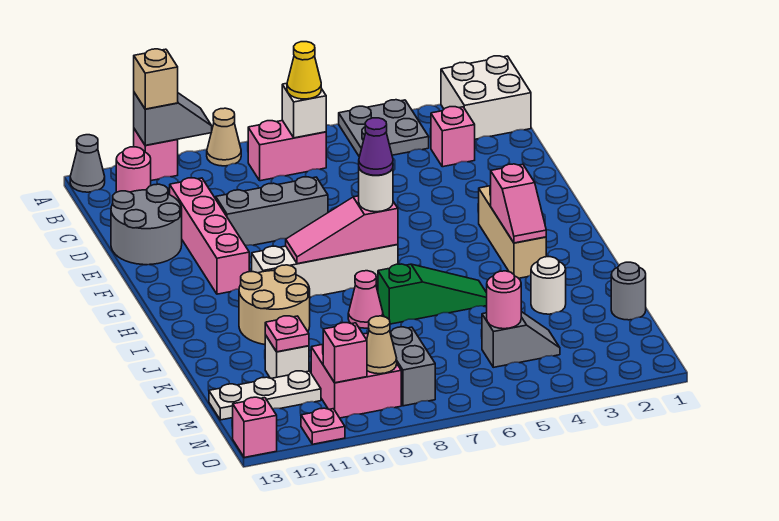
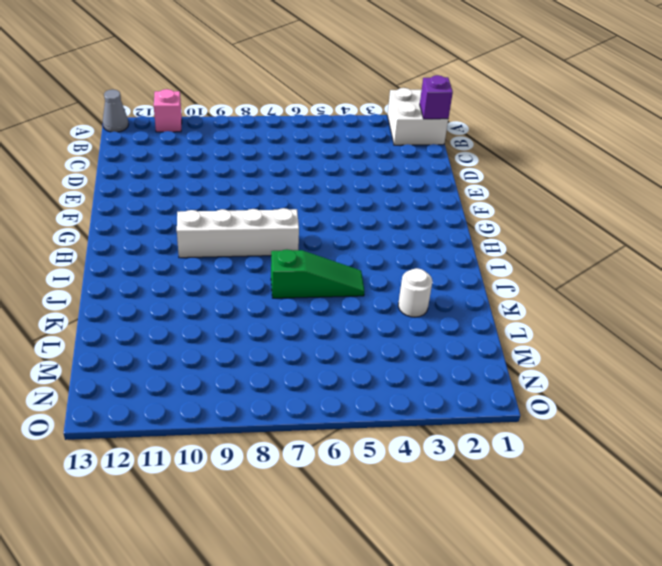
purple 1x1 brick [420,75,453,119] -> none
none -> grey 2x2 plate [339,100,429,157]
none -> tan 1x1 cone [207,108,241,166]
none -> pink 1x2 brick [248,121,326,181]
none -> pink 1x1 round brick [116,147,151,192]

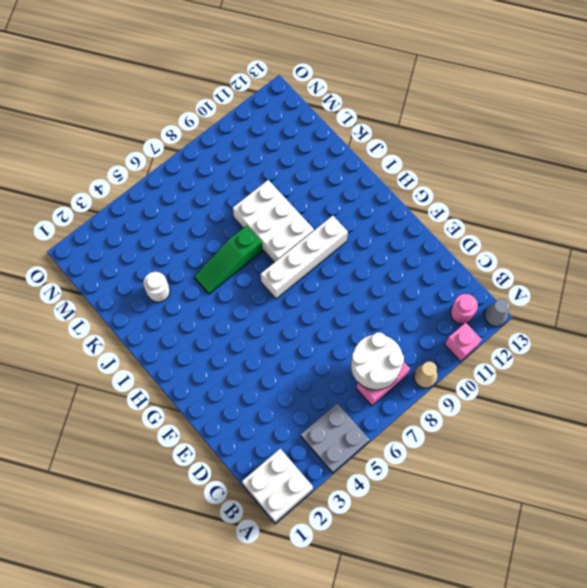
white 2x2 round brick [351,332,404,390] -> white 1x1 brick [282,83,326,138]
white 2x3 brick [233,180,314,262] -> pink 1x1 cone [348,271,383,328]
none -> pink 1x1 brick [431,107,475,167]
none -> pink 1x4 brick [169,178,249,294]
none -> grey 2x2 round brick [111,184,182,265]
none -> grey 1x3 brick [216,177,328,245]

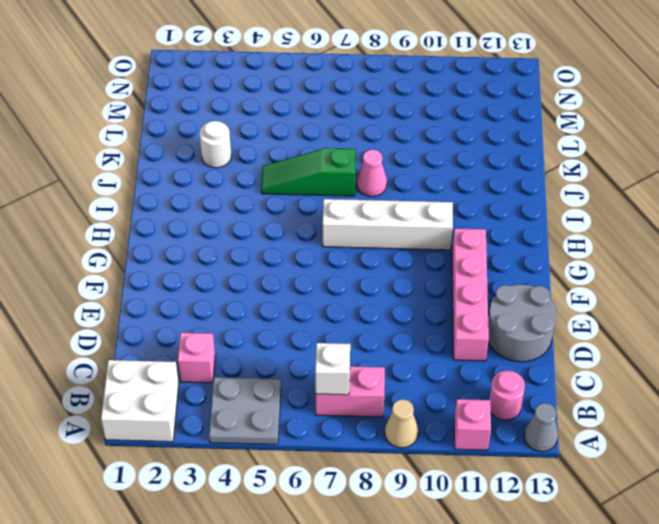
none -> grey 1x3 brick [216,177,328,245]
none -> tan 1x3 brick [479,186,546,278]
none -> tan 2x2 round brick [239,265,310,345]
none -> grey 1x1 round brick [611,262,646,320]

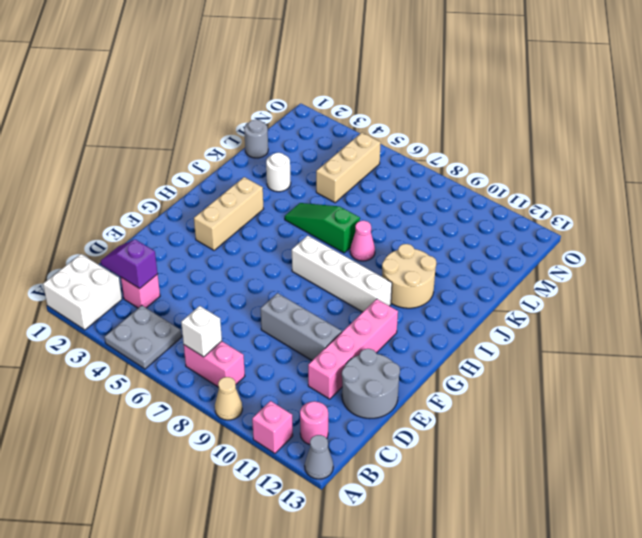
purple 1x2 slope [101,239,158,289] -> none
tan 1x3 brick [316,133,381,203] -> grey 1x2 slope [482,312,560,367]
none -> white 1x1 brick [265,335,309,378]
none -> grey 1x2 brick [390,327,435,406]
none -> pink 2x2 brick [311,334,401,418]
none -> white 1x3 plate [209,371,321,420]

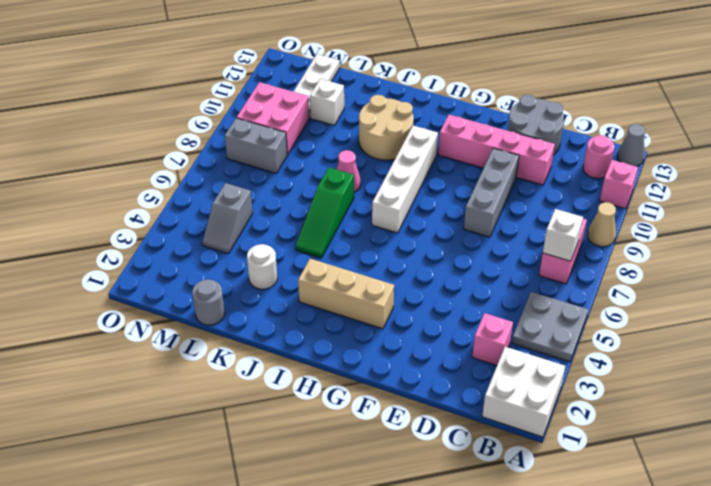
none -> pink 1x1 plate [301,408,345,444]
none -> pink 1x1 brick [233,397,277,458]
none -> grey 1x2 slope [134,93,212,145]
none -> pink 1x2 slope [491,164,546,243]

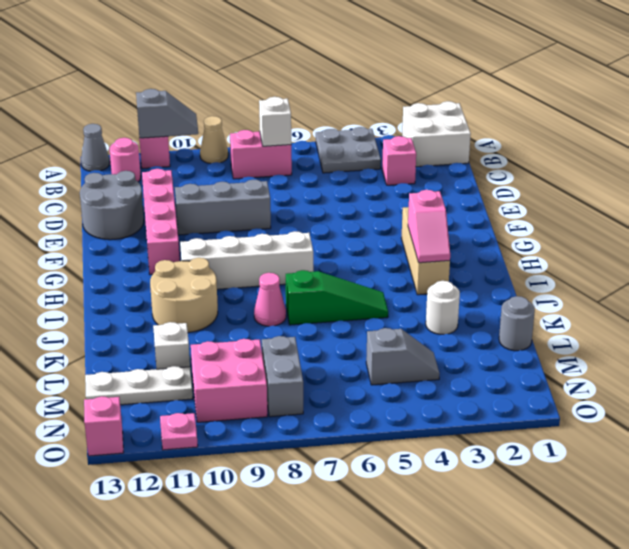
none -> pink 1x3 slope [286,196,398,264]
none -> pink 1x1 plate [265,316,309,352]
none -> pink 1x1 round brick [487,271,521,329]
none -> tan 1x1 cone [367,316,397,374]

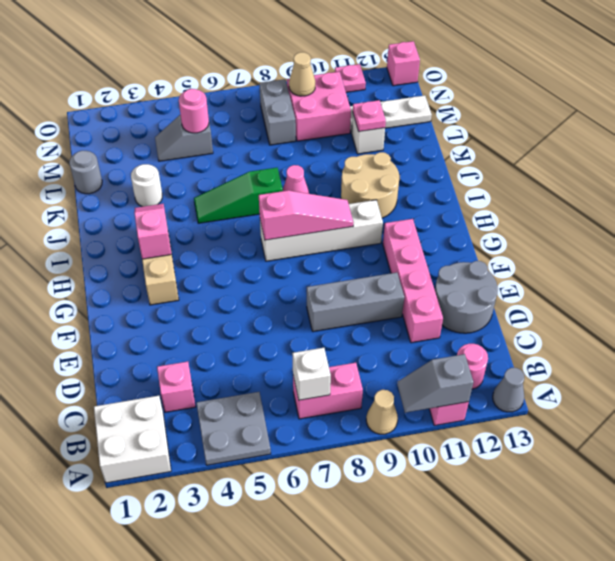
none -> pink 1x1 brick [323,323,367,383]
none -> tan 1x1 brick [134,49,178,109]
none -> yellow 1x1 cone [287,42,321,99]
none -> white 1x1 round brick [359,168,393,212]

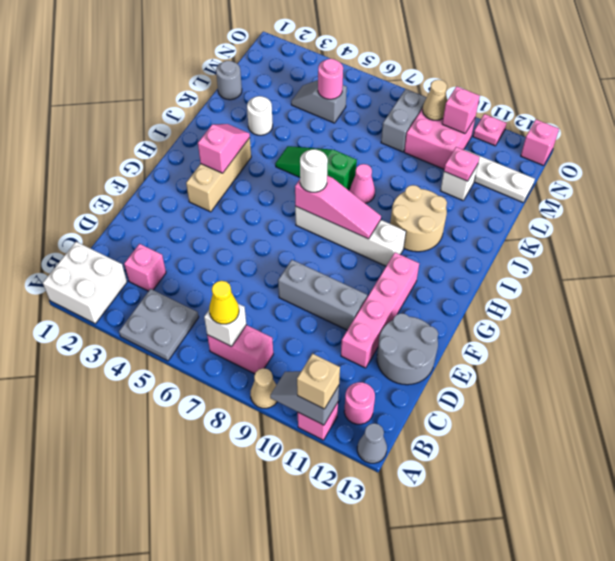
none -> purple 1x1 cone [359,118,393,175]

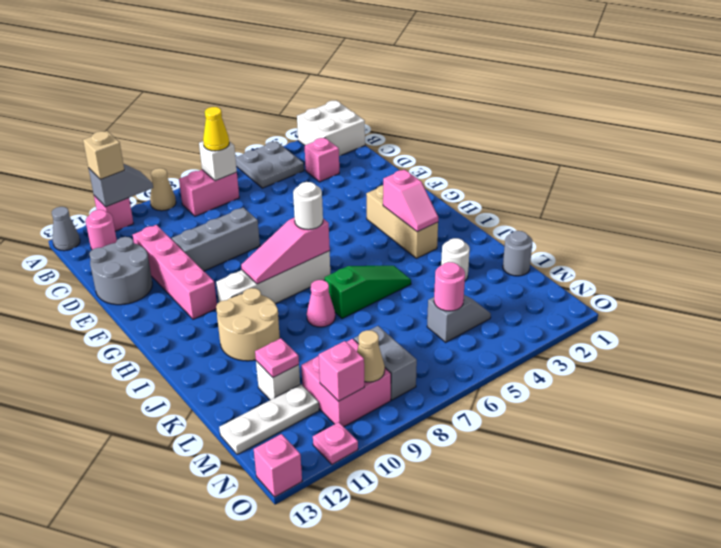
none -> purple 1x1 cone [359,118,393,175]

